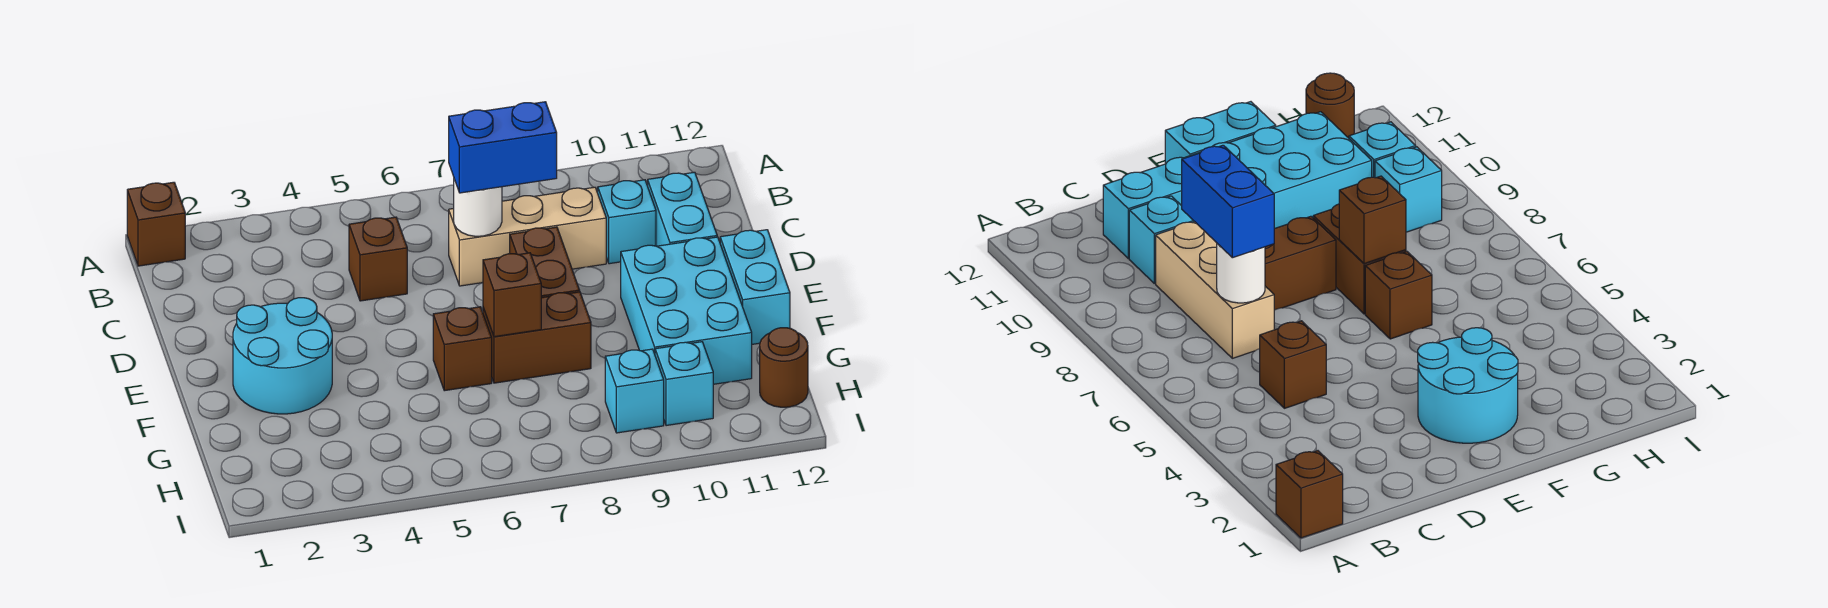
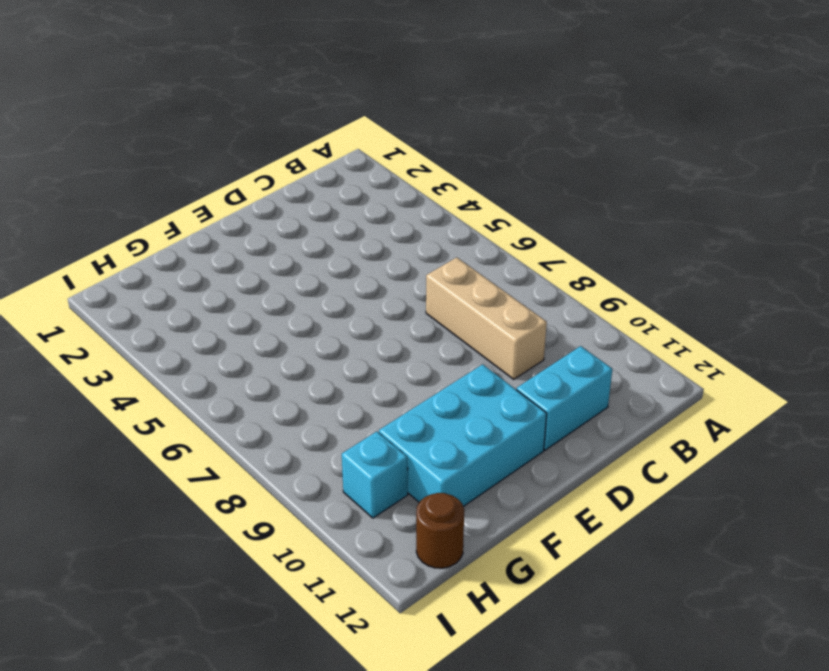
none -> brown 1x1 brick [127,182,185,266]
none -> brown 1x1 brick [349,217,407,301]
none -> cyan 1x1 brick [598,180,656,264]

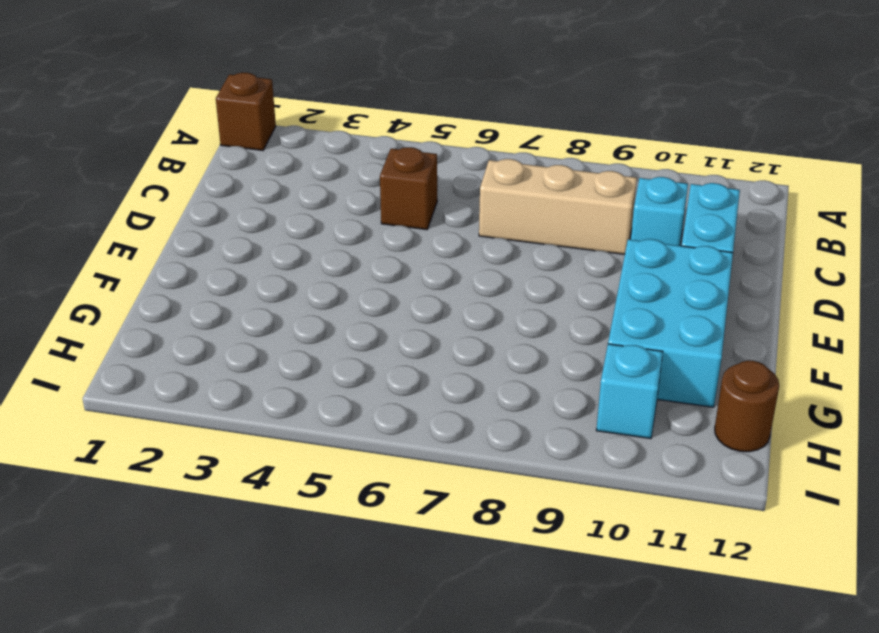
none -> brown 1x2 brick [510,227,580,298]
none -> cyan 2x2 round brick [233,298,332,414]
none -> cyan 1x2 brick [720,230,790,344]

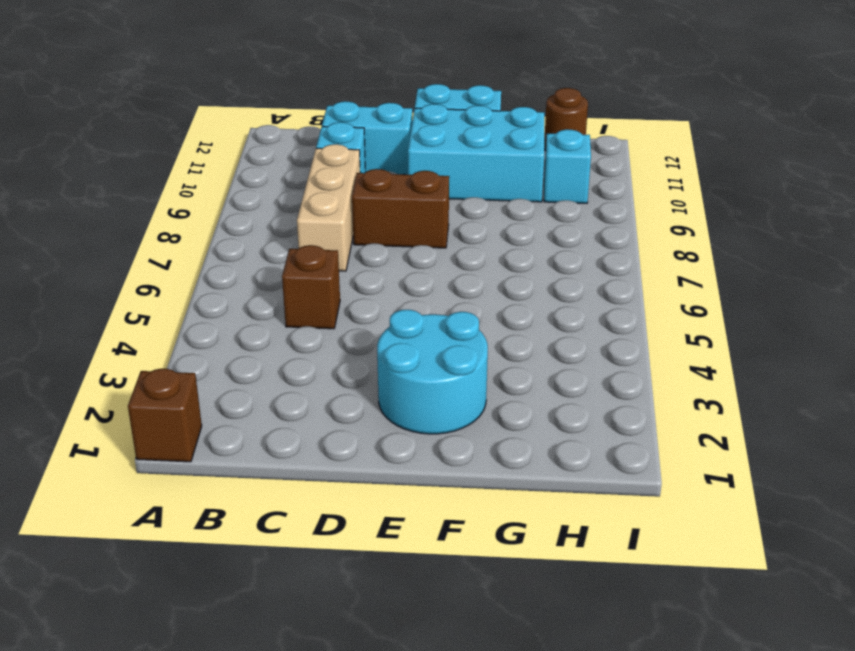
none -> brown 1x1 brick [433,307,492,391]
none -> brown 1x2 brick [483,292,591,383]
none -> cyan 1x1 brick [605,349,664,433]

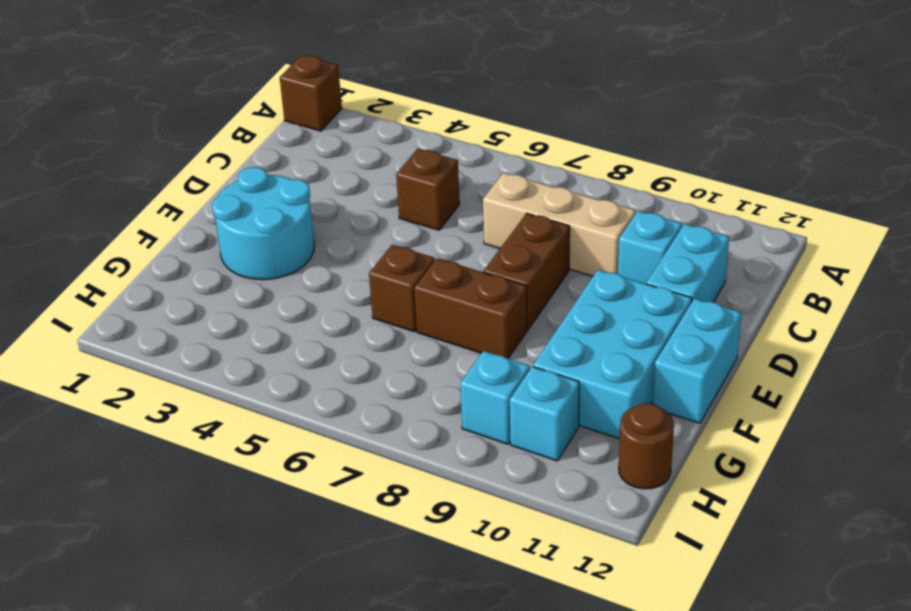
none -> white 1x1 round brick [454,179,502,236]
none -> brown 1x1 brick [483,253,541,337]
none -> blue 1x2 brick [449,102,557,193]

